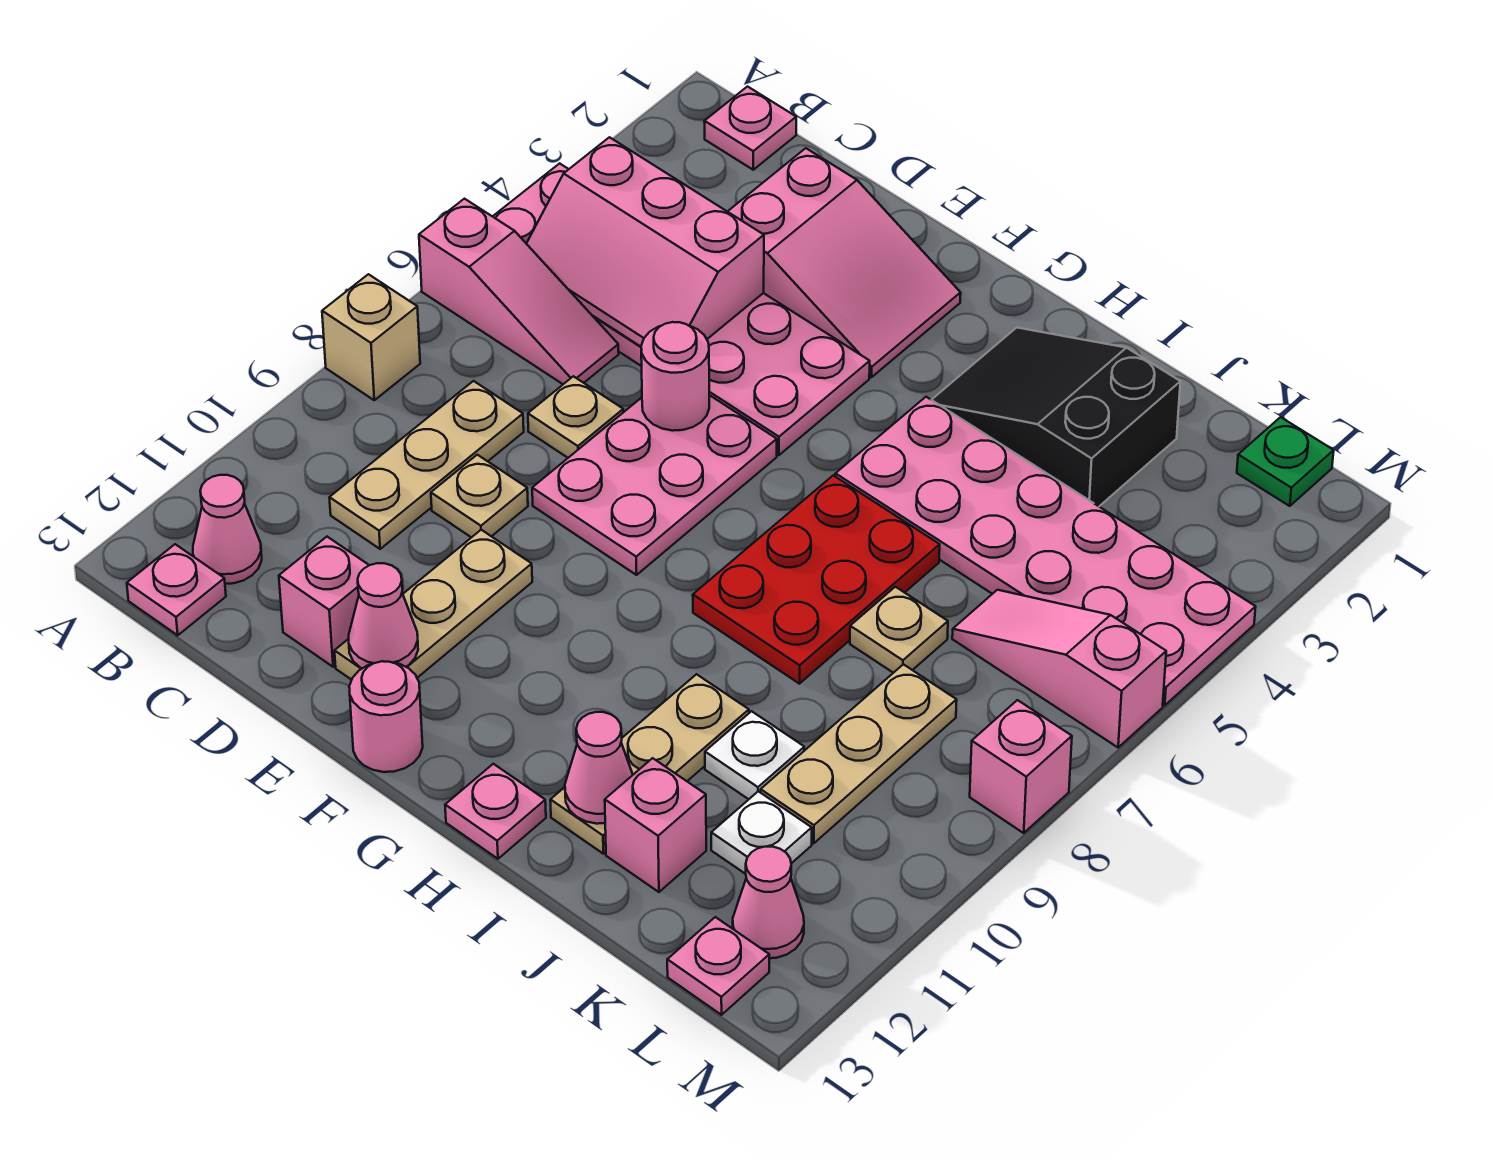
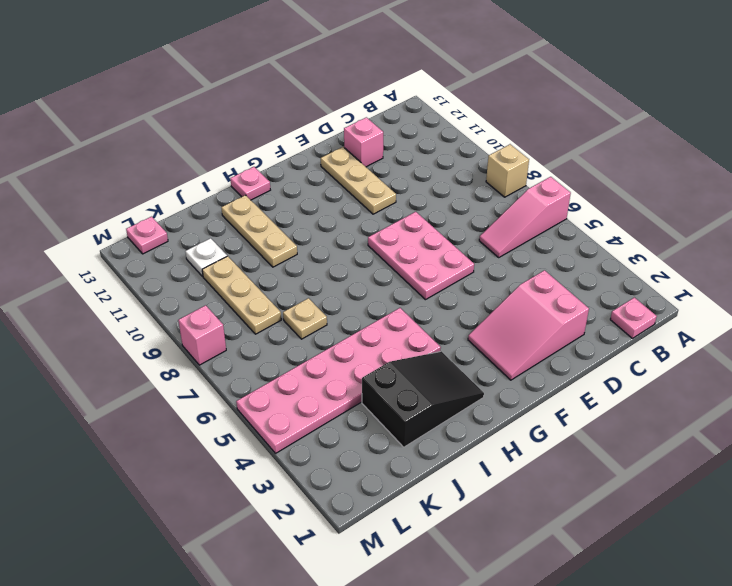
none -> pink 2x6 plate [493,163,870,455]
none -> pink 1x1 cone [193,475,262,584]
none -> pink 1x1 plate [127,544,226,635]
none -> tan 1x3 plate [329,381,524,549]

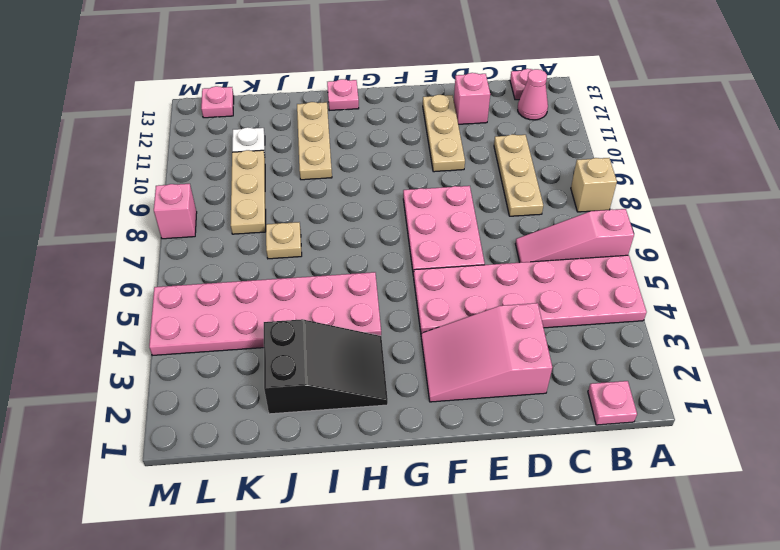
none -> tan 1x1 plate [528,376,623,458]
none -> tan 1x1 plate [431,455,528,538]
none -> pink 1x1 round brick [349,661,423,772]
none -> red 2x3 plate [693,475,940,684]

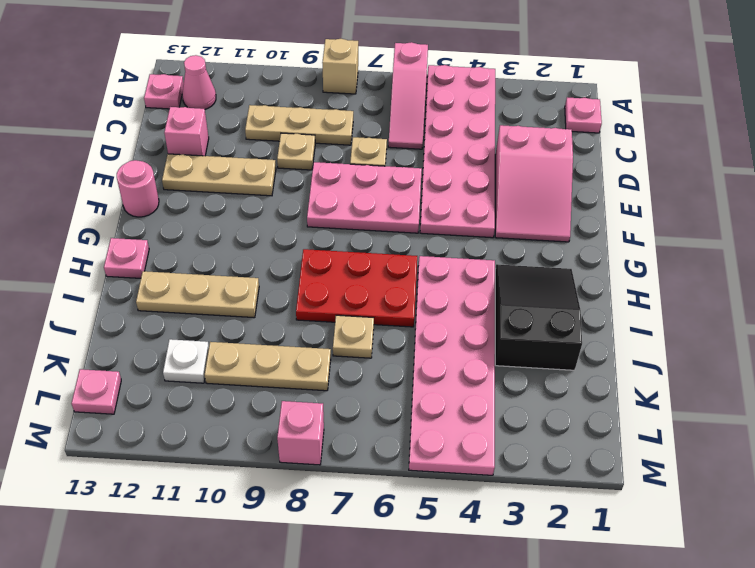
none -> white 1x1 plate [705,711,804,799]
none -> pink 1x1 brick [605,758,706,892]
none -> pink 1x3 slope [952,590,1166,747]
none -> green 1x1 plate [1237,417,1334,506]

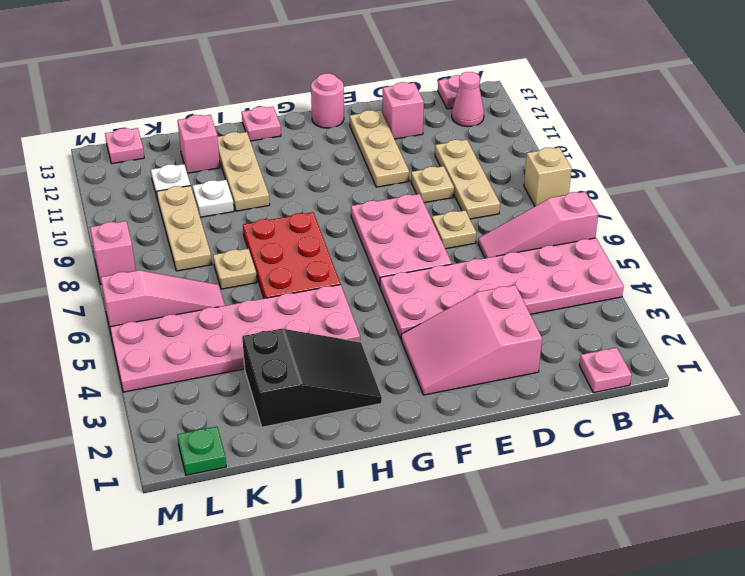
none -> pink 1x1 cone [733,847,804,958]
none -> pink 2x3 slope [526,137,764,347]
none -> pink 1x1 round brick [641,322,709,431]
none -> pink 1x1 cone [349,563,418,668]

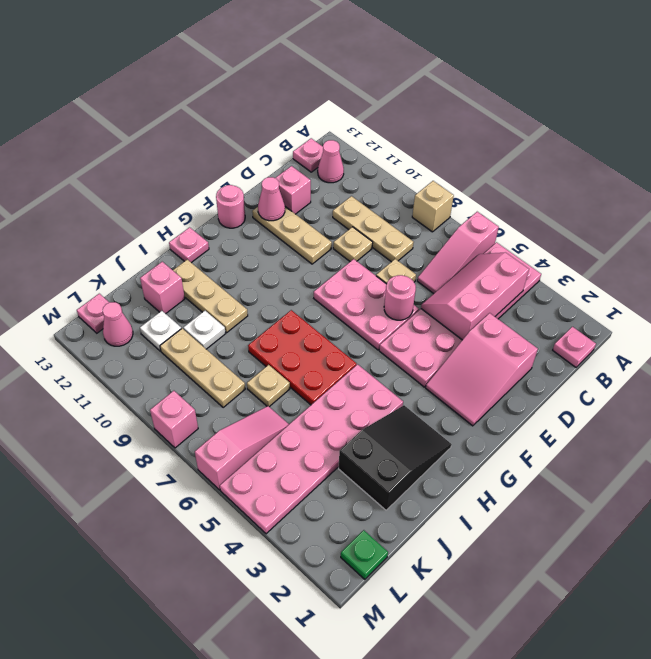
none -> pink 1x1 cone [565,712,633,824]

